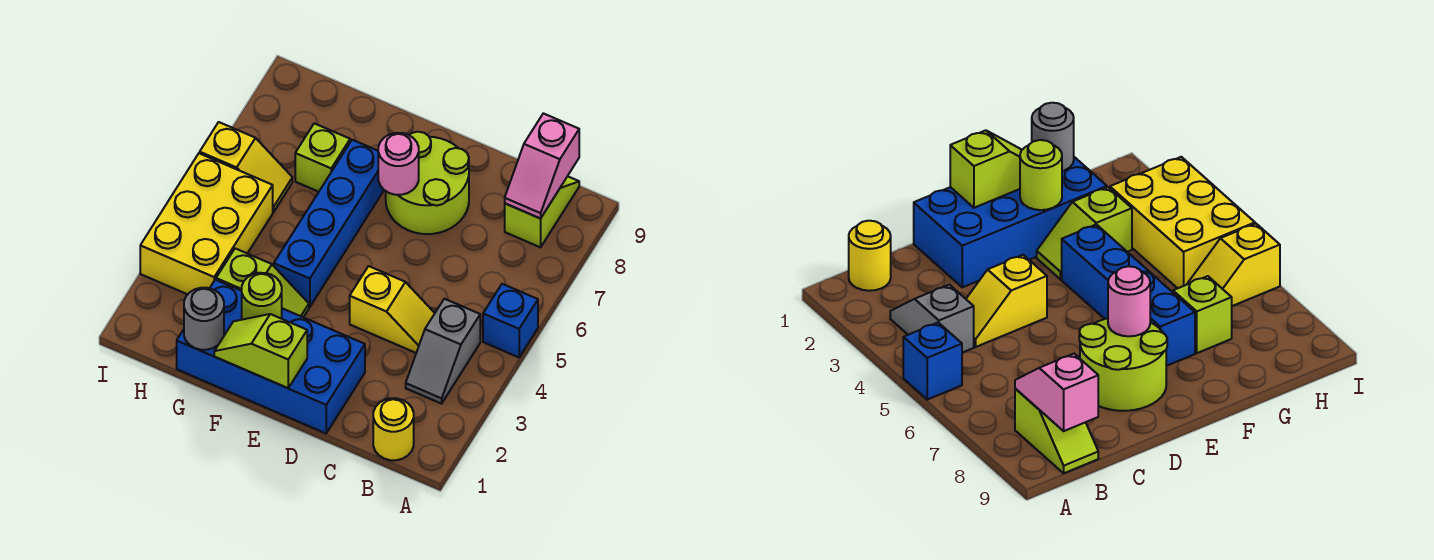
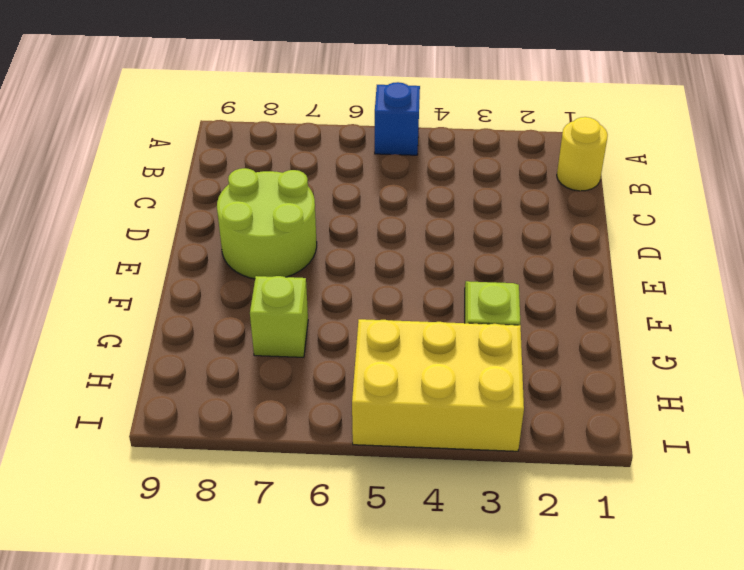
none -> grey 1x2 slope [406,299,480,404]
none -> lime 1x2 slope [505,176,579,247]
none -> yellow 1x2 slope [350,266,435,353]

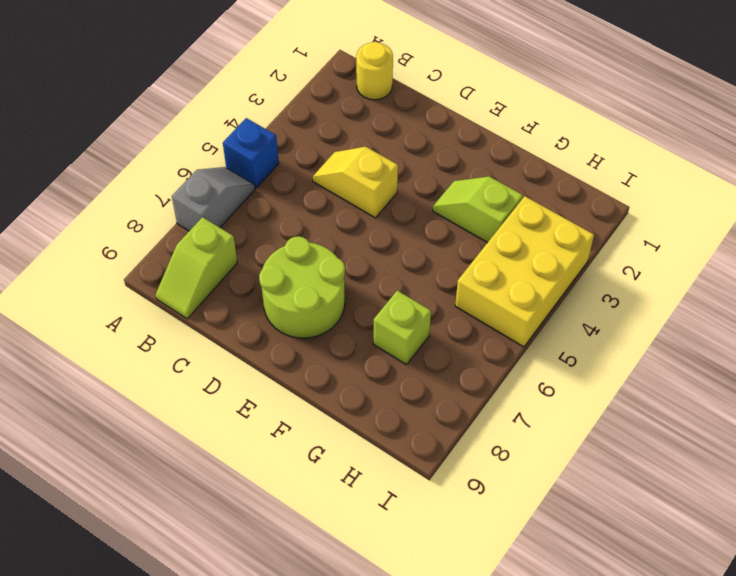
grey 1x2 slope [172,167,255,231] -> grey 1x2 slope moved to [406,299,480,404]
none -> blue 2x4 brick [177,280,365,433]
none -> blue 1x4 brick [274,140,384,307]
none -> yellow 1x2 slope [200,122,292,212]

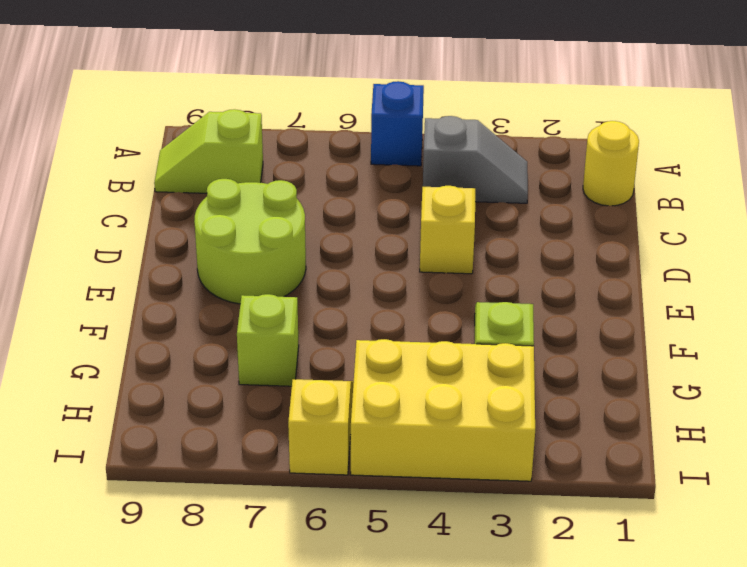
none -> blue 2x4 brick [177,280,365,433]
none -> blue 1x4 brick [274,140,384,307]
none -> pink 1x2 slope [505,113,579,219]

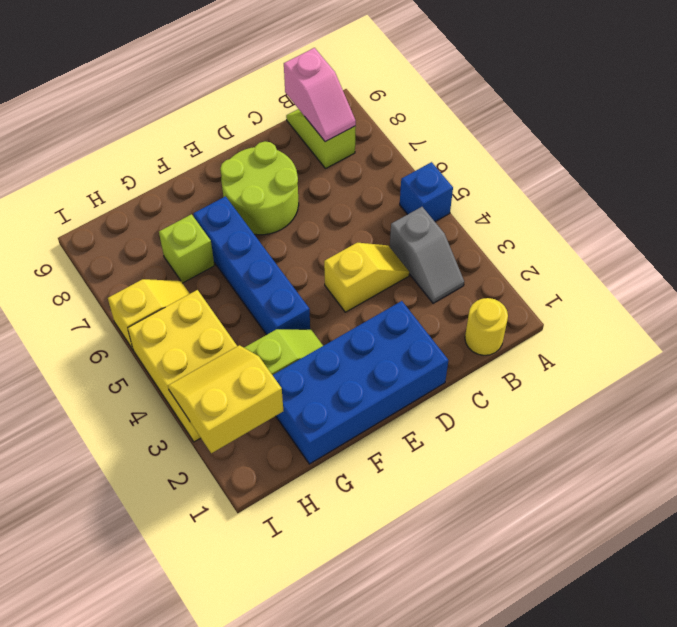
yellow 2x2 slope [168,345,283,453] -> none
none -> lime 1x2 slope [214,314,307,388]
none -> pink 1x1 round brick [378,133,419,195]
none -> lime 1x1 round brick [242,273,282,320]

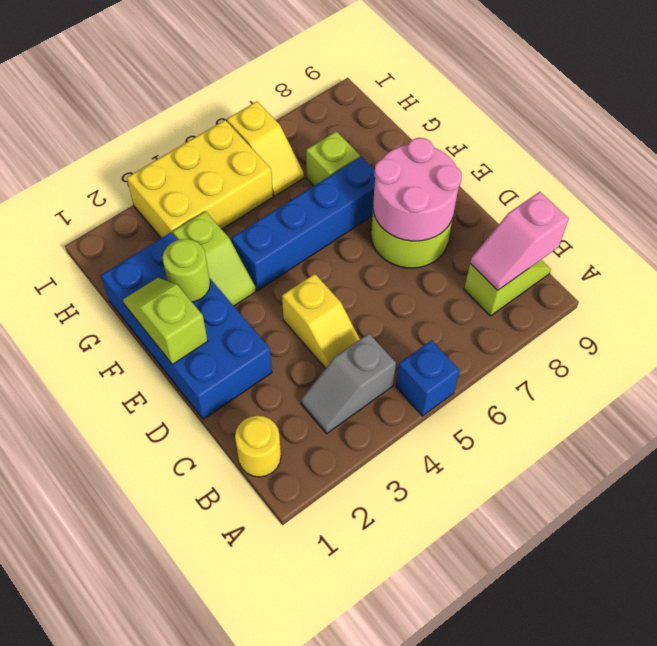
pink 2x2 round brick [373,138,462,241] -> pink 1x1 round brick [378,133,419,195]
none -> grey 1x1 round brick [184,288,224,350]

